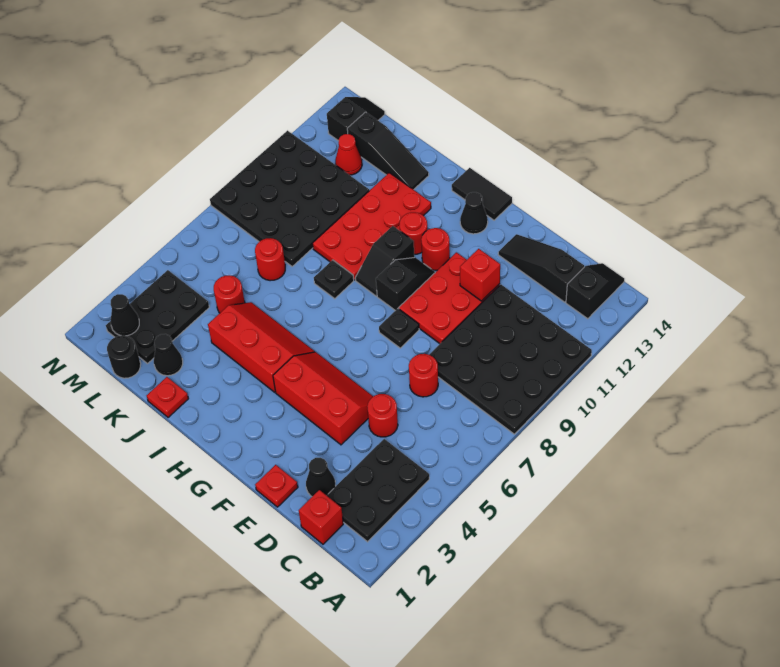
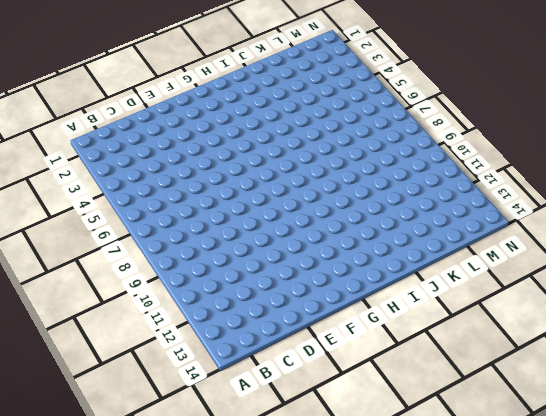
none -> black 4x4 plate [429,285,592,434]
none -> black 2x3 plate [327,439,429,542]
none -> black 1x2 slope [566,263,624,319]
none -> red 1x1 brick [299,490,343,544]

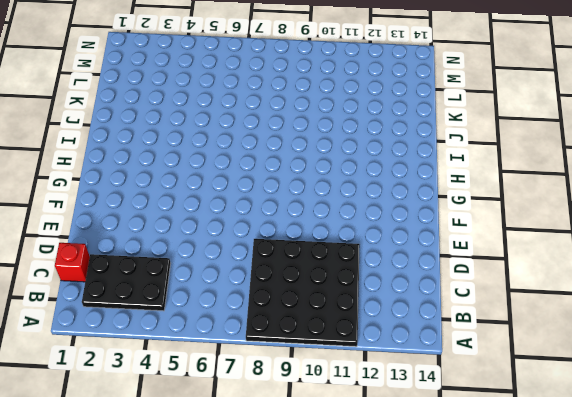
none -> black 1x2 slope [566,263,624,319]
none -> black 1x3 slope [498,234,584,302]
none -> black 1x1 cone [306,458,336,496]
none -> red 1x1 round brick [367,394,398,437]

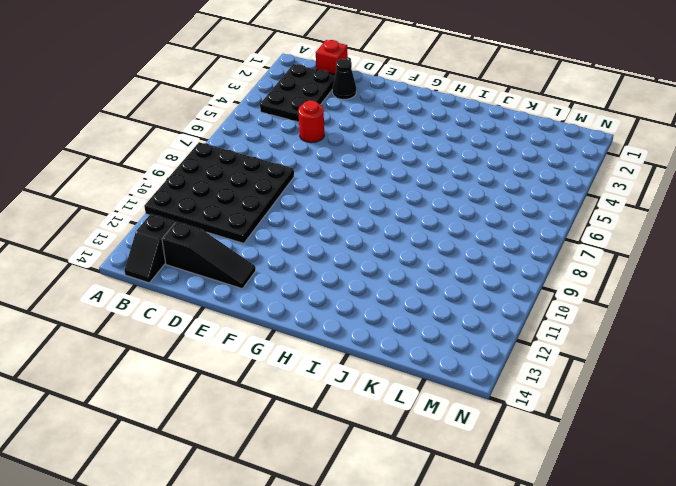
none -> red 1x1 round brick [409,354,438,397]
none -> red 1x1 plate [255,465,298,507]
none -> red 2x3 slope [273,352,373,445]
none -> red 2x3 plate [399,252,500,344]

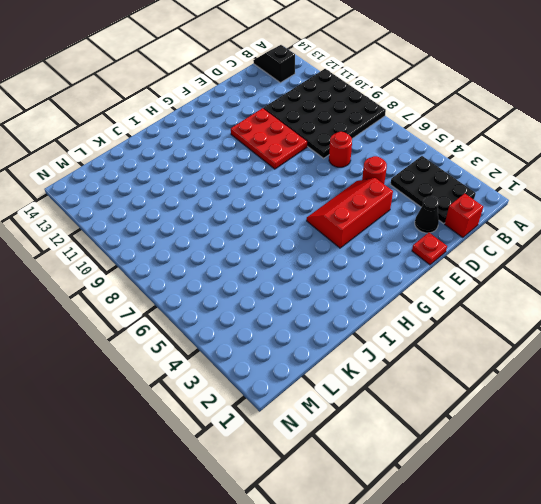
none -> black 1x3 slope [498,234,584,302]
none -> black 1x1 plate [379,309,419,348]
none -> black 1x2 slope [376,258,435,311]
none -> red 1x1 round brick [421,228,450,270]

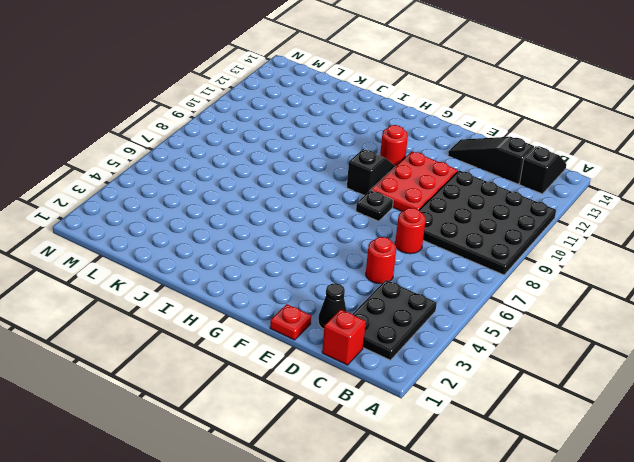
none -> red 2x3 slope [273,352,373,445]
none -> black 1x1 cone [460,192,488,234]
none -> black 1x2 tile [452,168,512,220]
none -> red 2x3 slope [208,302,315,392]

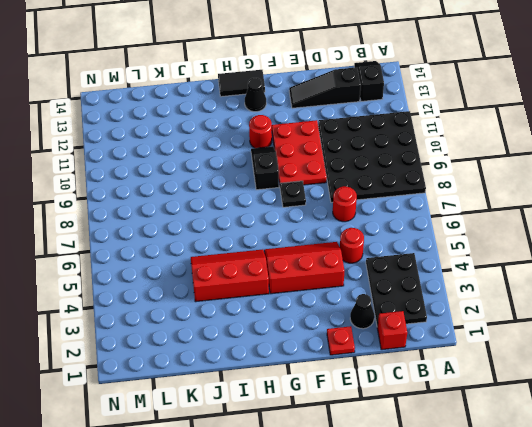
none -> black 1x2 slope [355,226,414,296]
none -> red 1x1 round brick [400,212,427,254]
none -> black 1x1 plate [314,260,354,299]
none -> red 2x4 plate [312,173,431,280]

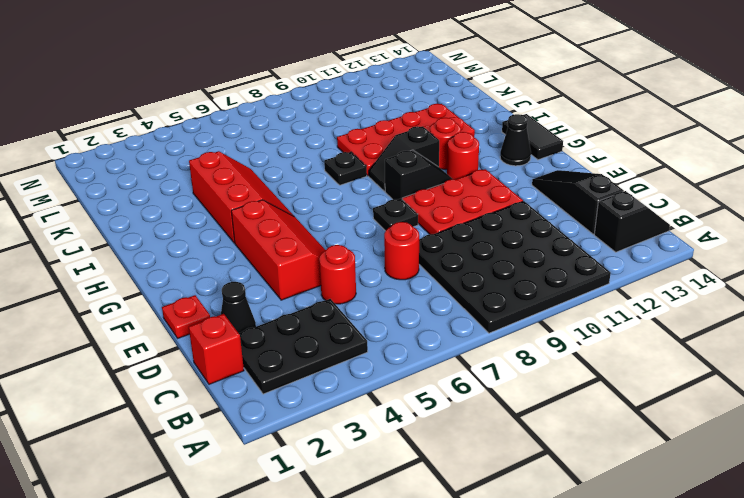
none -> red 1x1 plate [147,377,189,418]
none -> black 1x3 slope [347,112,429,190]
none -> black 1x1 cone [154,334,183,376]
none -> red 1x1 round brick [214,275,245,313]

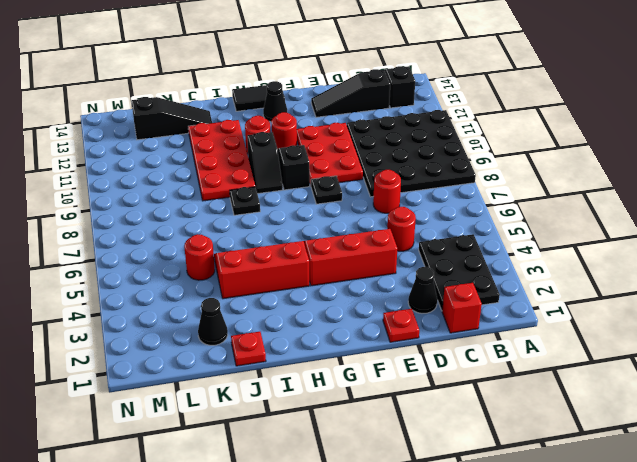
none -> red 1x1 round brick [255,238,285,281]
none -> black 4x4 plate [210,131,369,266]
none -> black 1x1 round brick [107,335,141,378]
none -> black 2x3 plate [106,270,209,364]

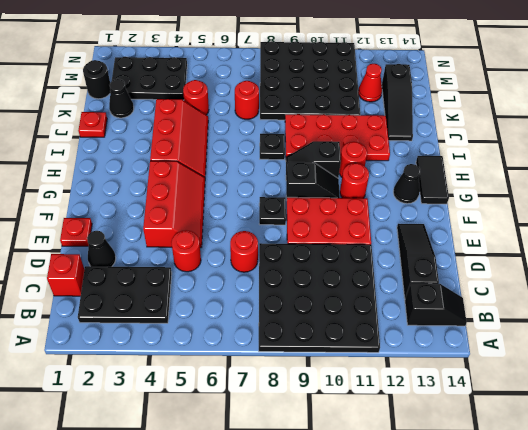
none -> black 1x2 slope [327,97,385,141]
none -> red 1x1 brick [460,249,500,301]
none -> black 1x1 cone [111,294,139,336]

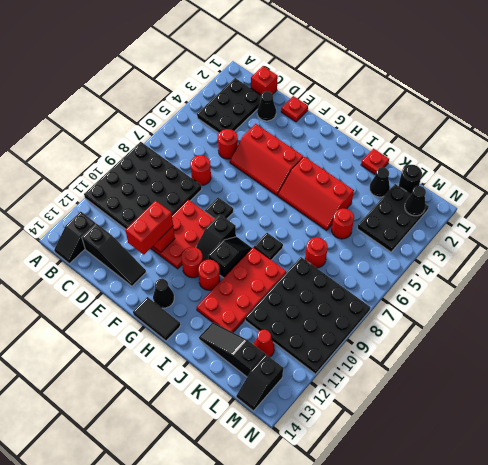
red 1x2 brick [125,201,173,255] -> none

